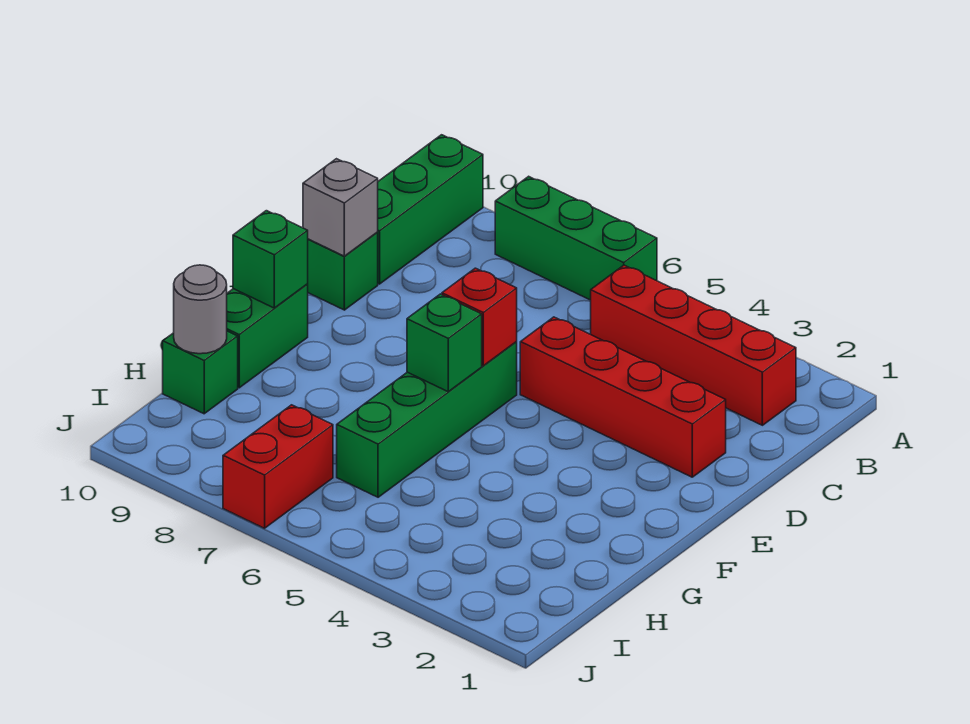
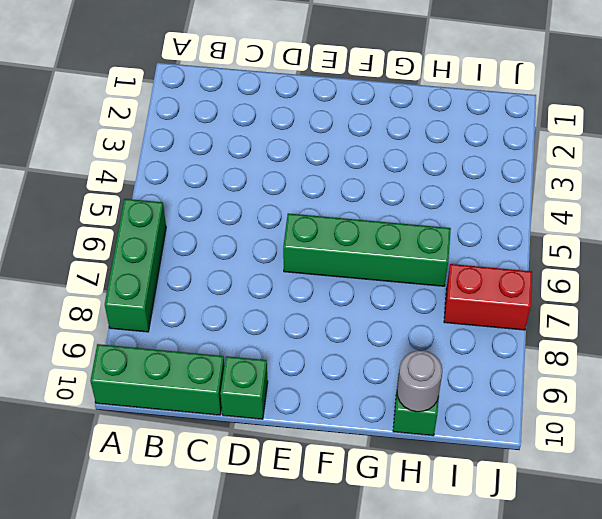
none -> red 1x4 brick [591,265,796,425]
none -> red 1x4 brick [520,317,726,477]
none -> green 1x2 brick [227,284,308,388]

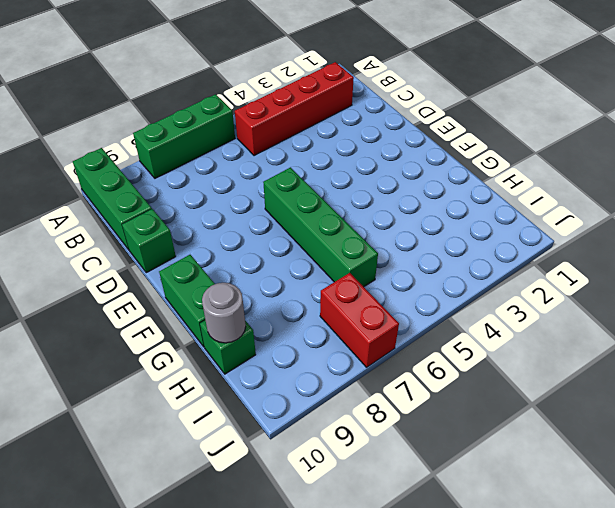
none -> red 1x4 brick [520,317,726,477]
none -> grey 1x1 brick [303,159,378,256]
none -> red 1x1 brick [442,268,517,366]

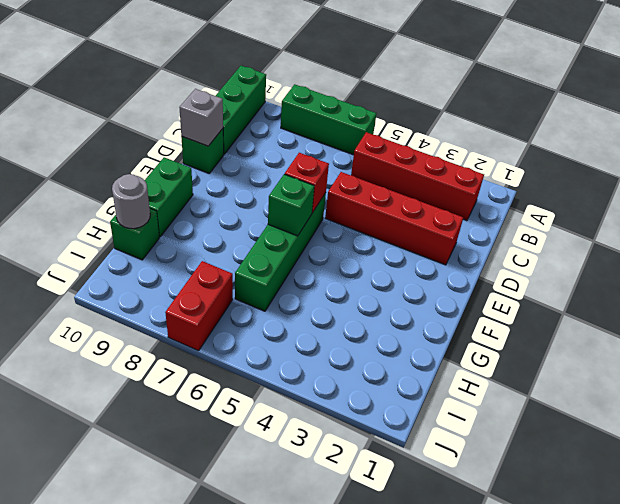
none -> green 1x1 brick [233,211,308,308]

